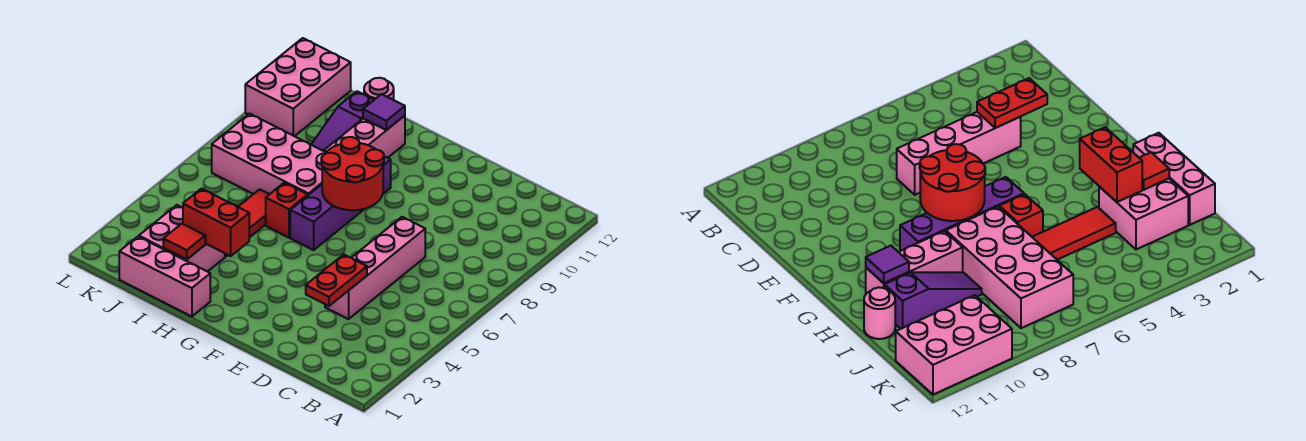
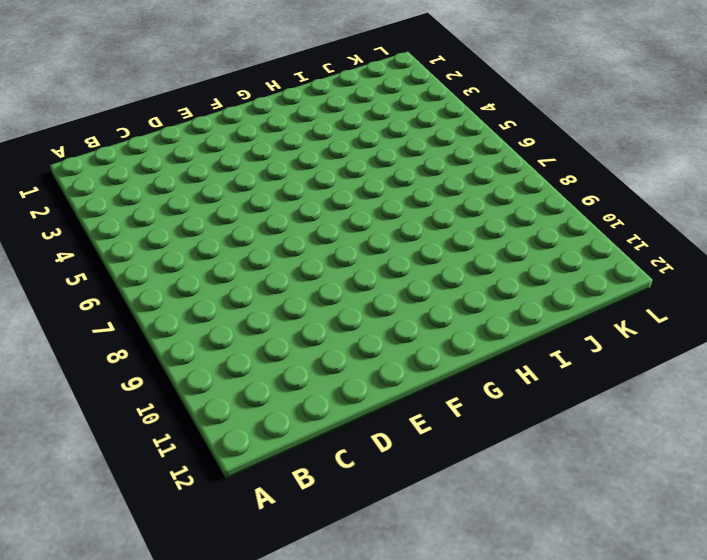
none -> pink 1x4 brick [325,217,425,319]
none -> purple 1x4 brick [290,156,391,250]
none -> pink 1x3 brick [119,236,210,317]

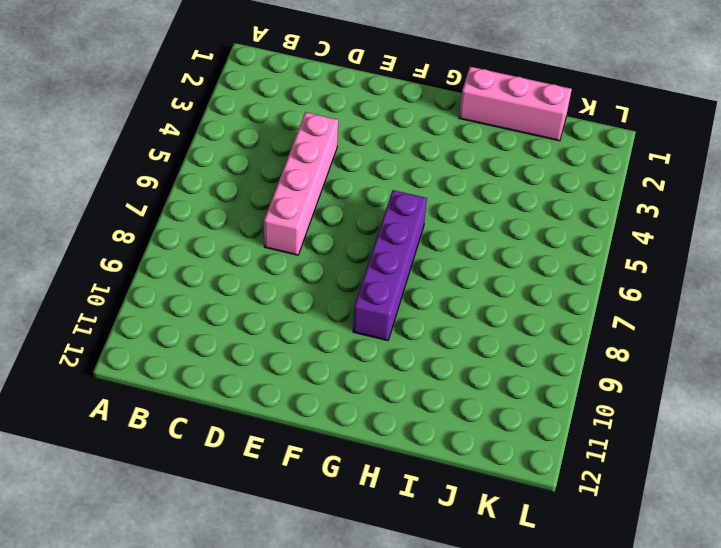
none -> red 1x1 brick [266,183,308,238]
none -> pink 2x4 brick [212,114,326,195]
none -> pink 1x3 brick [324,116,405,158]

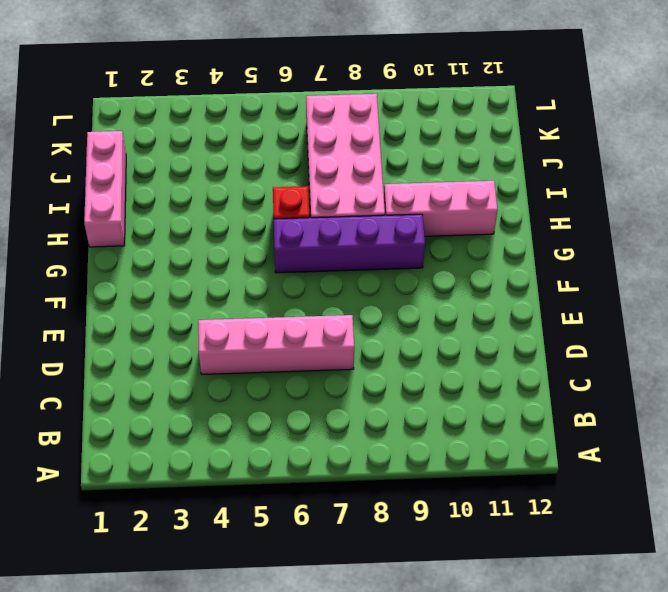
none -> pink 2x2 brick [139,205,225,272]
none -> red 1x3 tile [225,189,269,257]
none -> purple 1x3 slope [311,91,373,151]

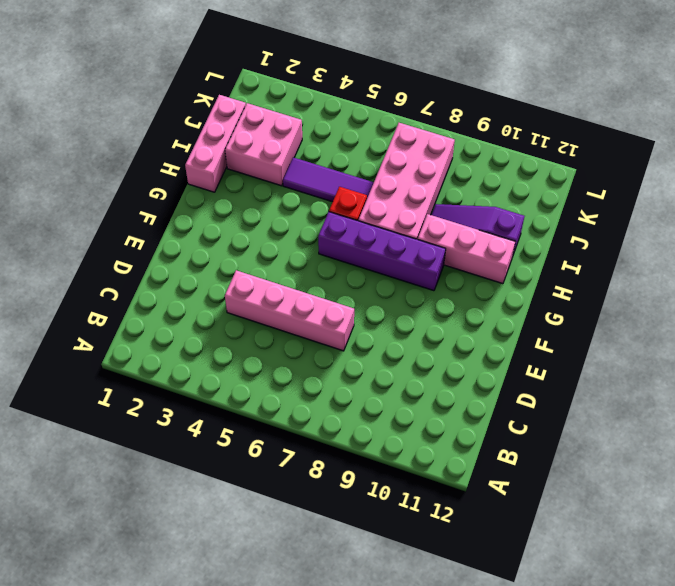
purple 1x3 tile [283,157,374,202] -> red 1x3 tile [225,189,269,257]
none -> pink 1x1 round brick [364,78,394,100]
none -> pink 2x3 brick [245,38,351,136]
none -> red 1x2 plate [306,254,367,306]

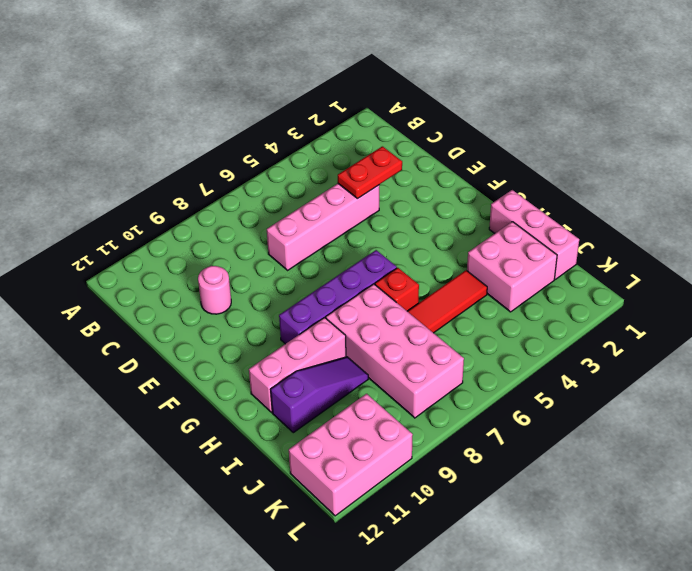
pink 1x1 round brick [198,266,231,314] -> pink 1x1 round brick moved to [364,78,394,100]
none -> red 2x2 round brick [321,137,384,210]
none -> red 1x2 brick [183,189,249,256]
none -> purple 1x1 tile [363,94,405,130]

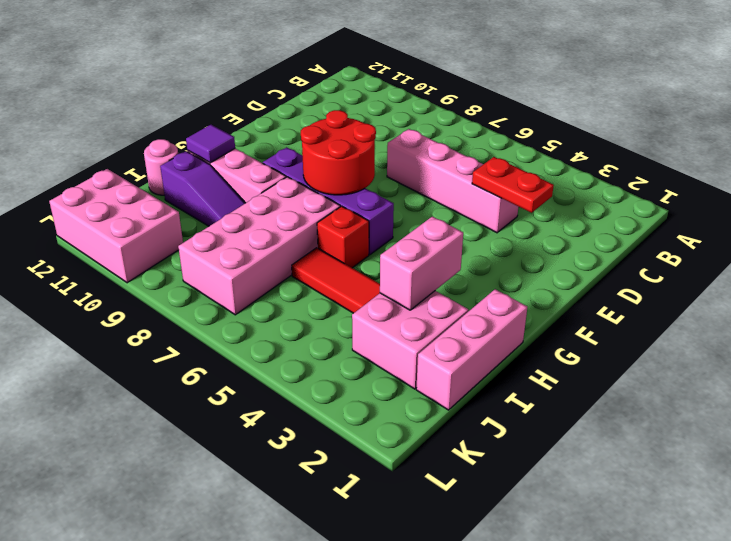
pink 1x2 brick [380,216,463,310] -> red 1x2 brick [183,189,249,256]
none -> red 1x1 tile [163,224,205,260]

